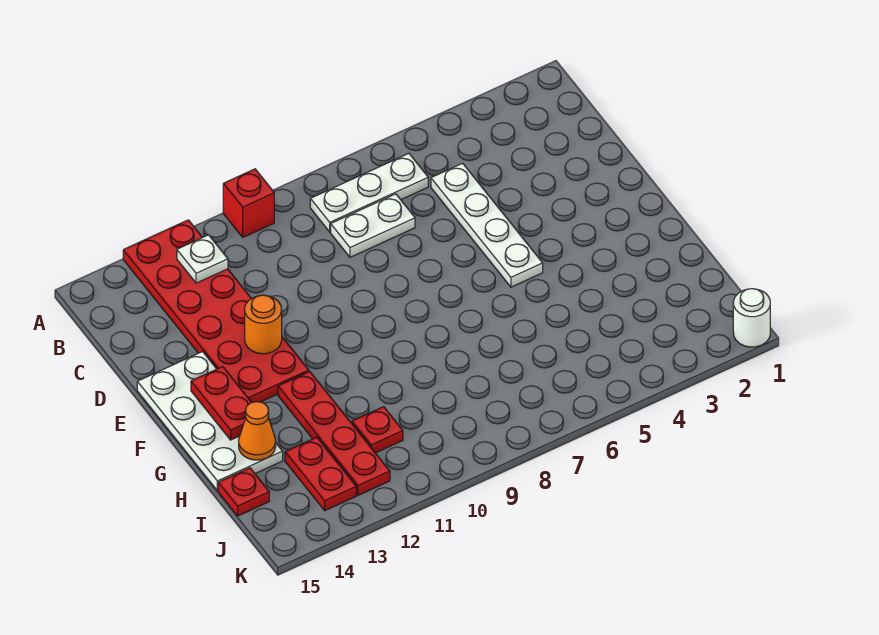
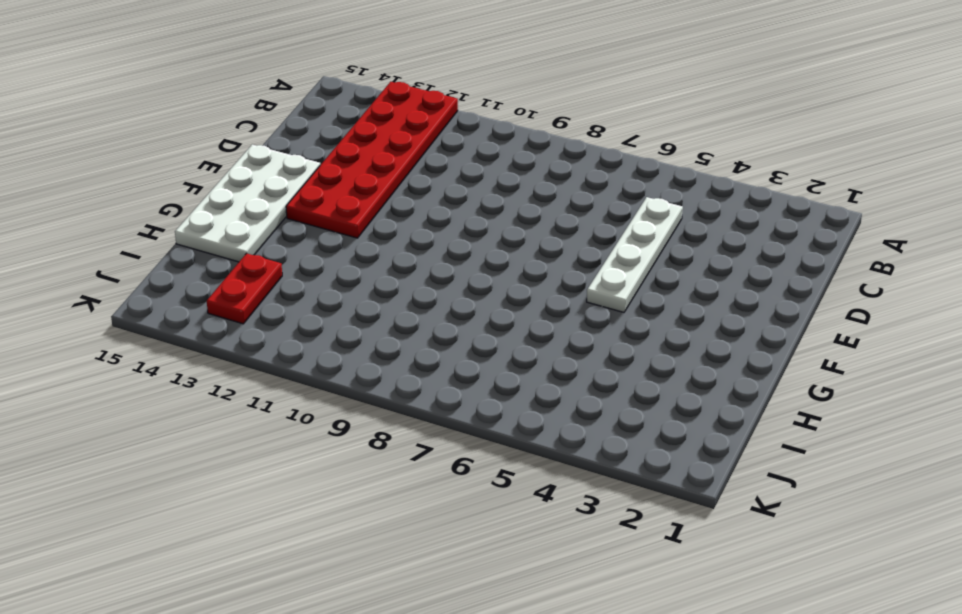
none -> red 1x1 brick [223,169,274,237]
none -> white 1x3 plate [310,153,428,232]
none -> white 1x2 plate [331,194,415,257]

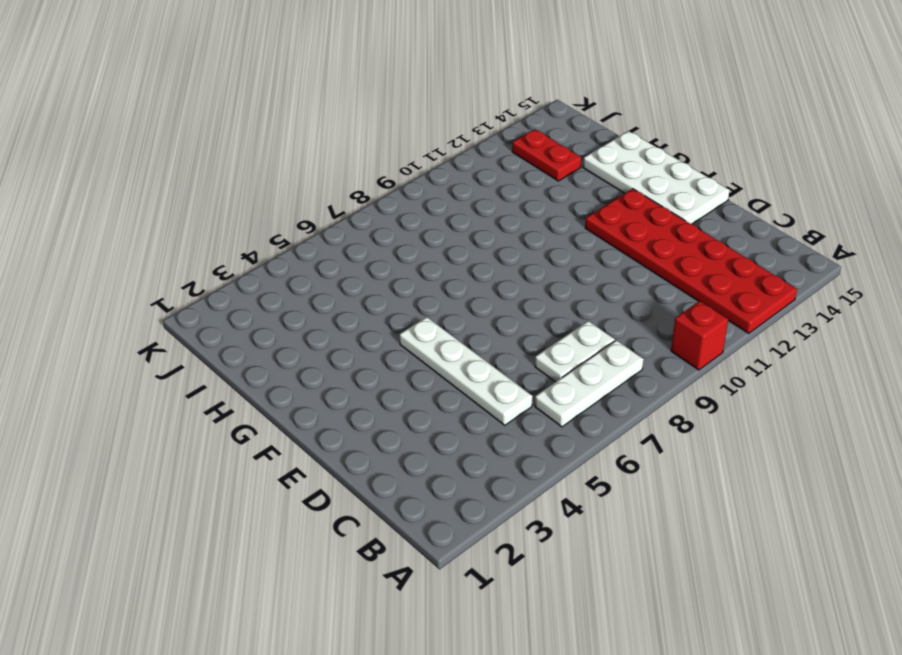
none -> red 1x4 plate [278,371,390,495]
none -> red 1x1 plate [352,407,403,453]
none -> red 1x1 plate [218,468,269,516]

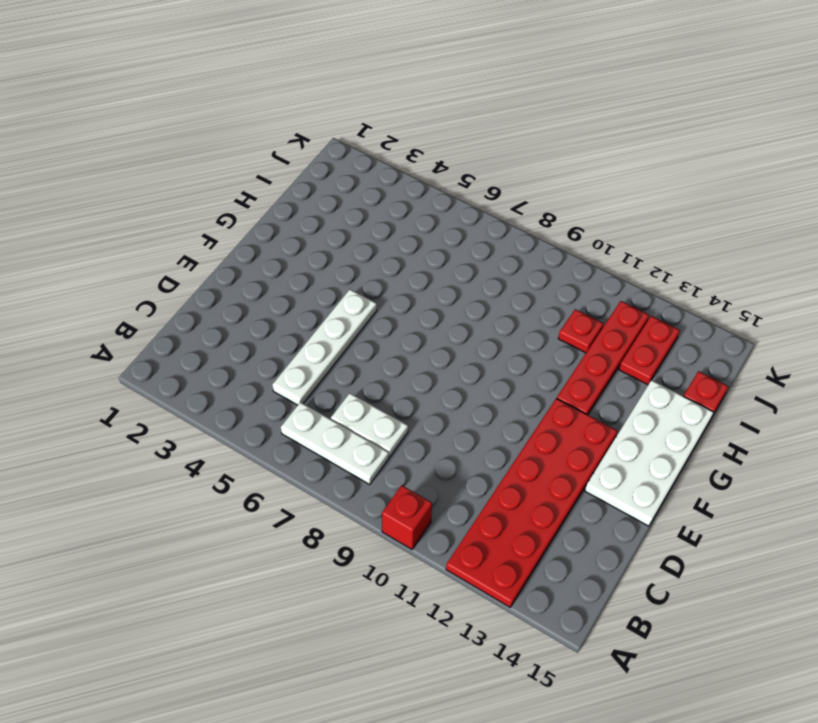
none -> white 1x1 round brick [733,289,770,347]
none -> white 1x1 plate [177,235,228,283]
none -> orange 1x1 round brick [245,295,282,354]

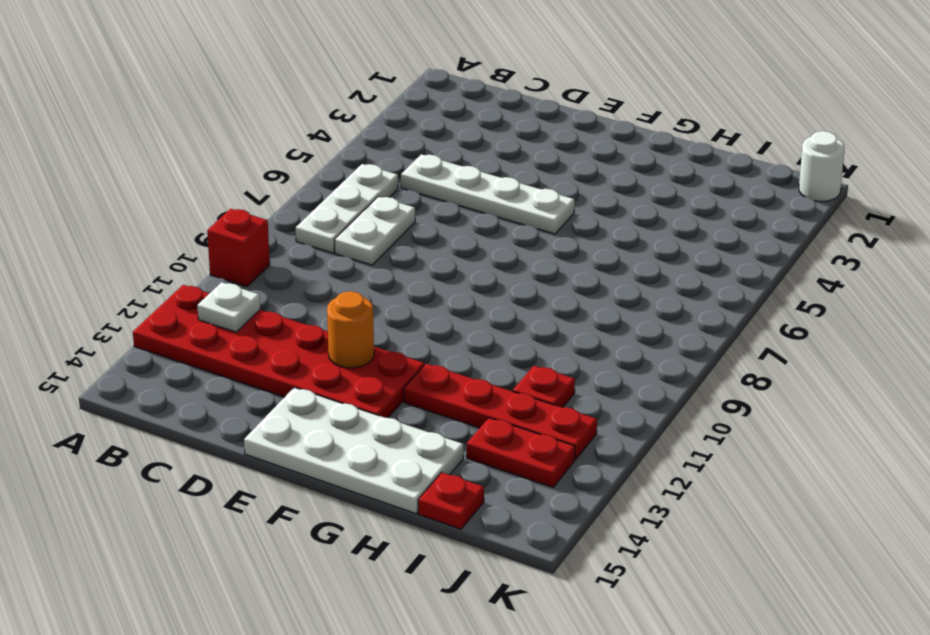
none -> red 1x2 plate [191,367,252,440]
none -> orange 1x1 cone [239,402,276,460]

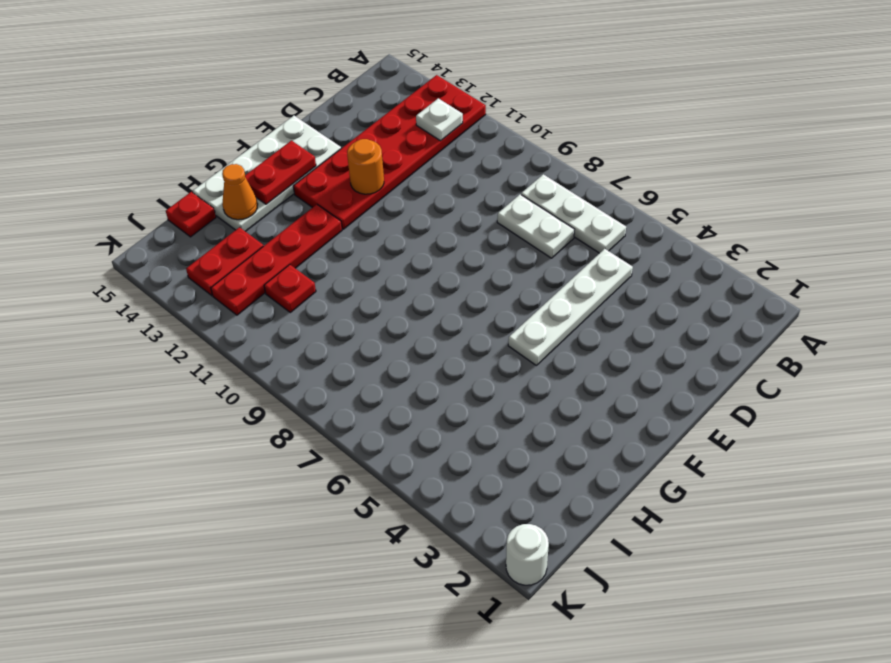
none -> red 1x1 brick [223,169,274,237]

